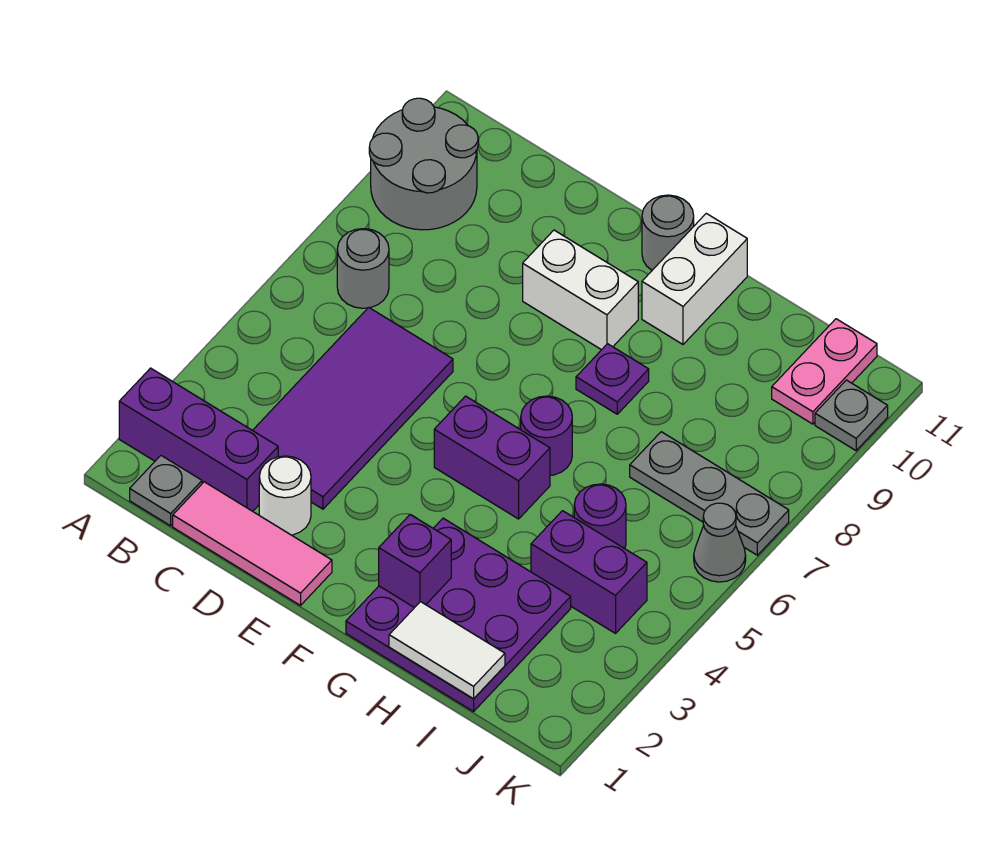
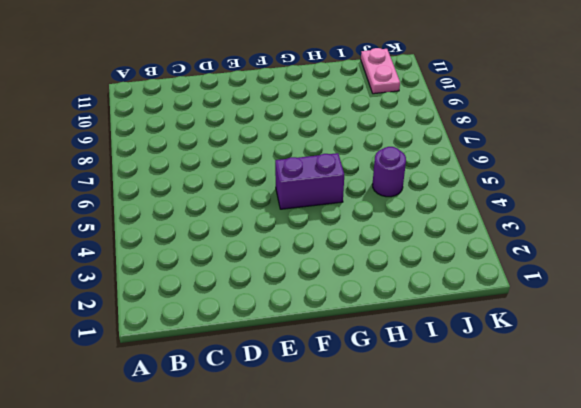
none -> purple 1x3 brick [119,368,278,511]
none -> grey 2x2 round brick [369,98,478,230]
none -> grey 1x1 plate [130,456,202,526]

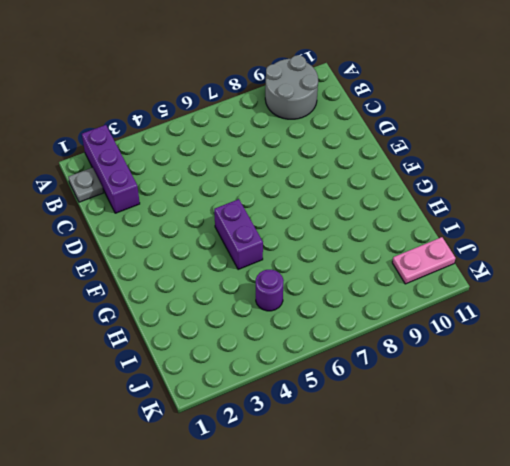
none -> grey 1x1 round brick [337,229,389,308]
none -> pink 1x3 tile [173,482,332,605]
none -> purple 2x4 tile [253,307,453,509]

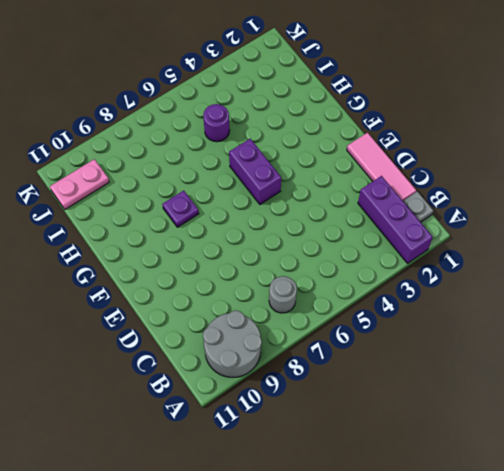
none -> purple 2x4 tile [253,307,453,509]
none -> white 1x1 round brick [259,456,311,535]
none -> white 1x2 brick [523,230,638,350]

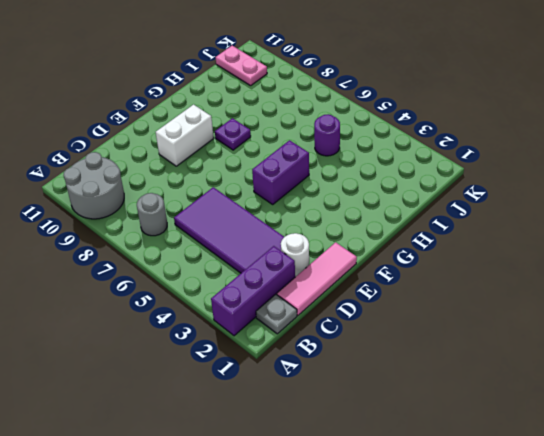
none -> grey 1x1 round brick [642,195,694,270]
none -> purple 3x3 plate [346,518,571,712]
none -> purple 1x1 round brick [521,396,572,475]

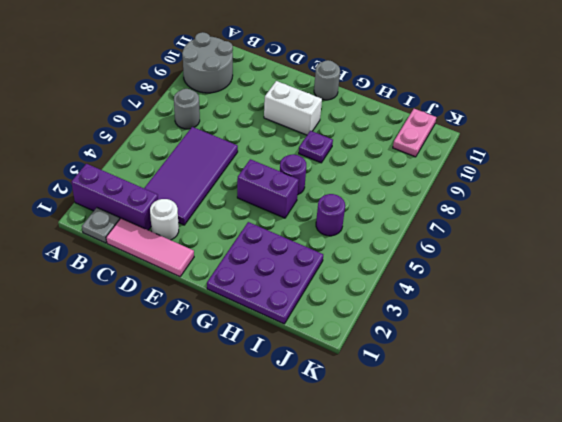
none -> white 1x2 brick [642,213,747,344]
none -> purple 1x2 brick [531,511,647,633]
none -> grey 1x3 plate [630,432,789,555]

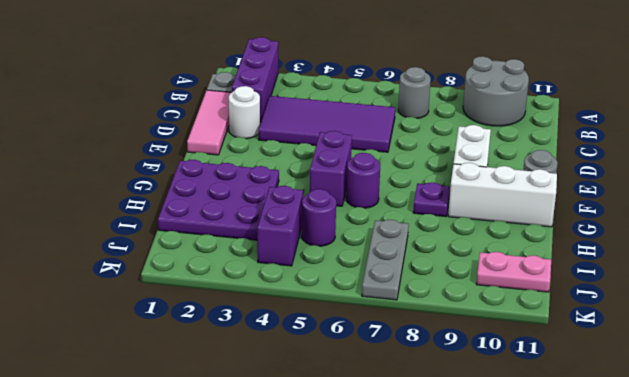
white 1x3 brick [448,163,557,227] -> white 1x2 brick [642,213,747,344]
none -> grey 1x1 cone [694,503,746,582]
none -> grey 1x1 plate [815,380,888,451]
none -> purple 1x1 brick [379,515,451,608]

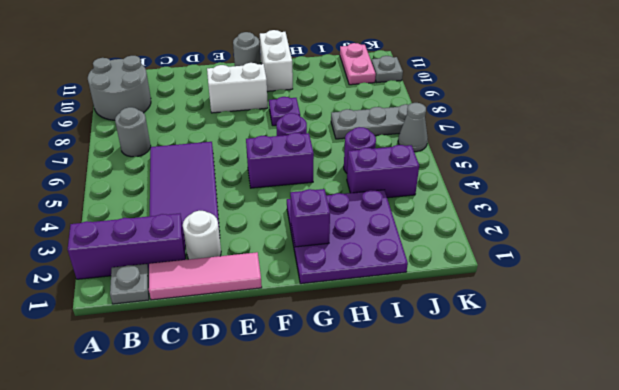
none -> white 1x2 tile [389,602,505,699]

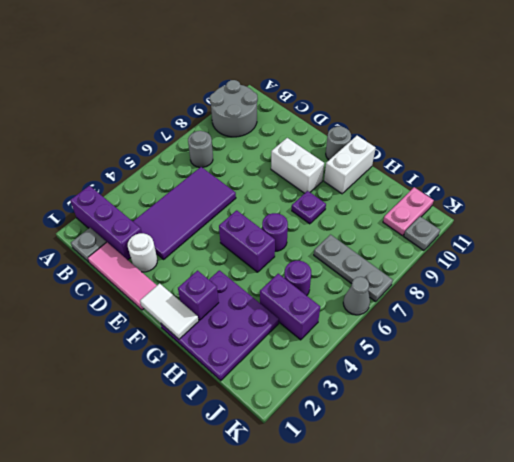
white 1x2 tile [140,284,199,339] -> white 1x2 tile moved to [389,602,505,699]

